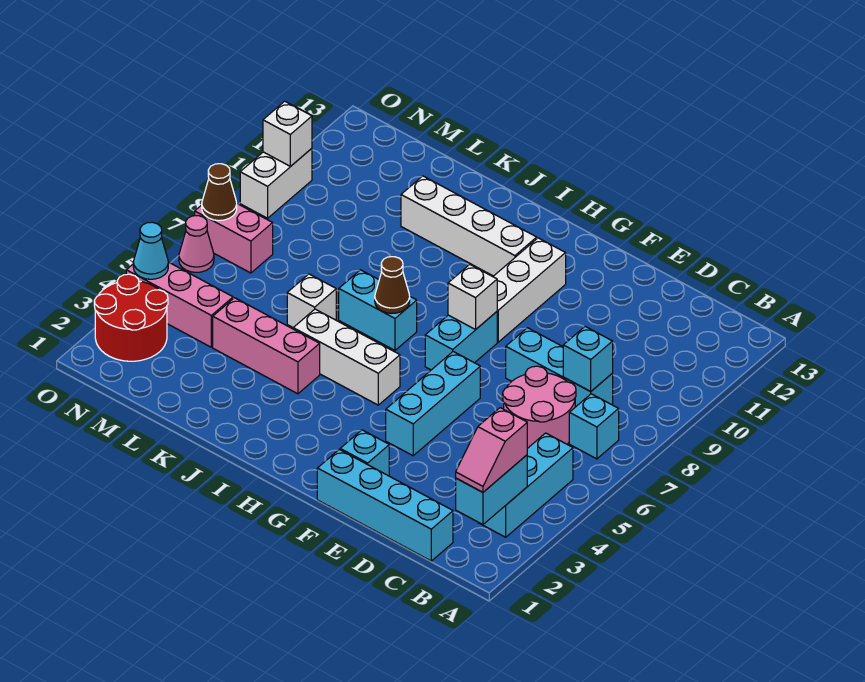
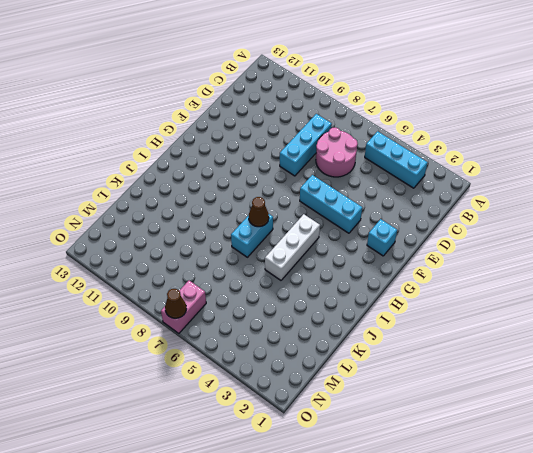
none -> cyan 1x1 brick [569,394,619,459]
none -> cyan 1x4 brick [317,450,453,561]
none -> cyan 1x2 brick [425,312,497,370]

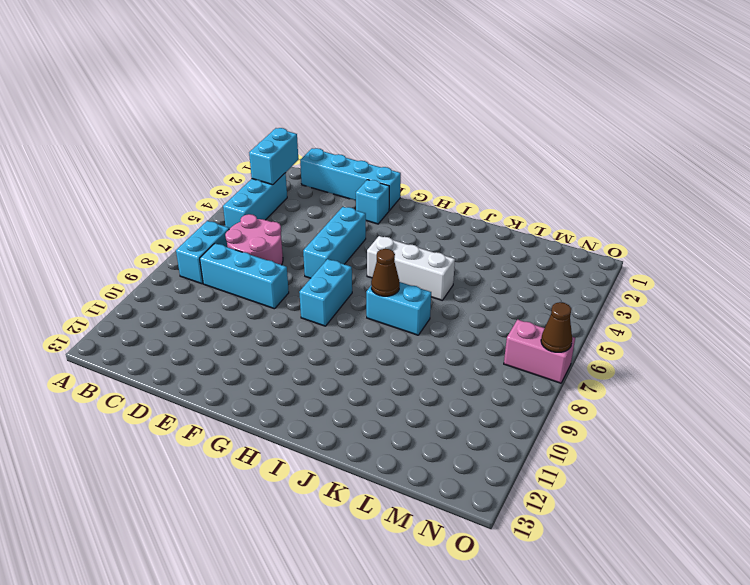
cyan 1x2 brick [176,221,229,284] -> cyan 1x1 brick [569,394,619,459]
none -> white 1x3 brick [493,238,566,342]
none -> white 1x4 brick [401,176,537,276]
none -> pink 1x3 brick [213,298,320,394]

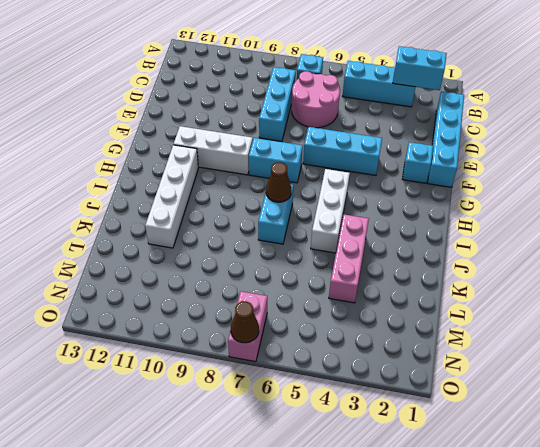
none -> white 1x1 brick [287,274,336,327]
none -> pink 1x3 brick [126,262,233,347]
none -> red 2x2 round brick [94,274,168,361]

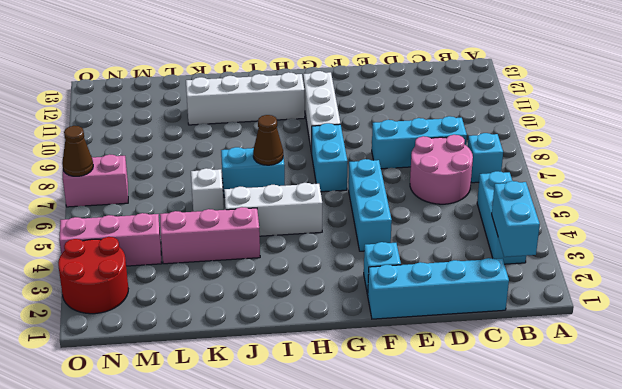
none -> pink 1x1 cone [179,216,214,272]
none -> white 1x2 brick [240,148,312,218]
none -> cyan 1x1 brick [563,326,613,391]

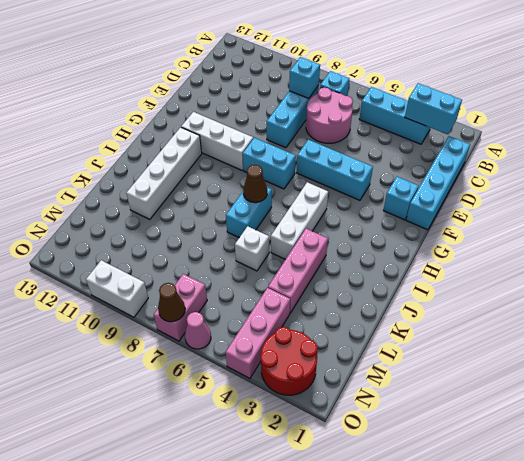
none -> white 1x1 brick [448,265,497,330]
none -> cyan 1x1 cone [133,222,168,279]
none -> white 1x1 brick [263,101,312,167]

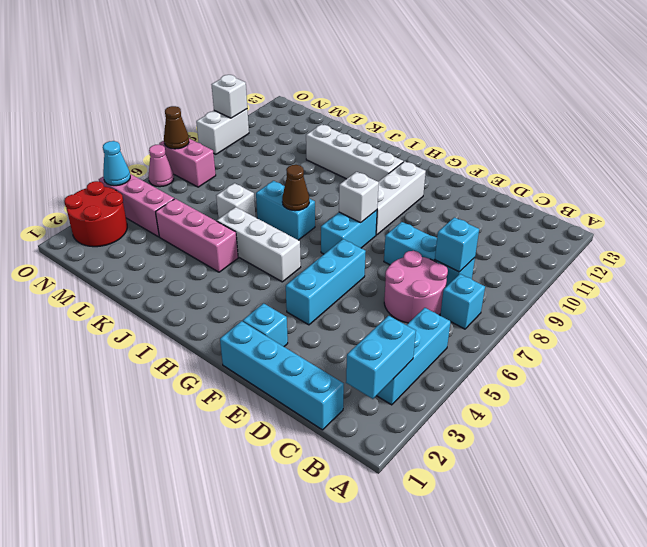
none -> pink 1x2 slope [456,408,527,492]

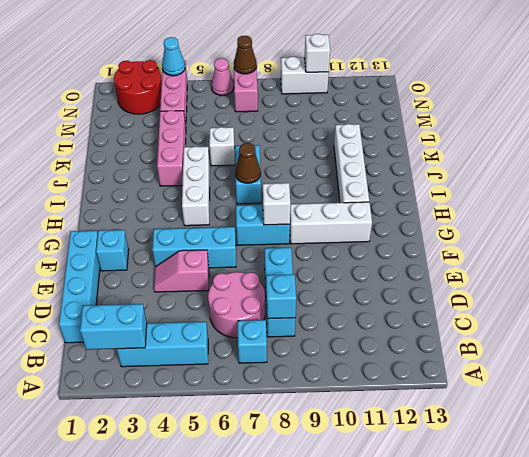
pink 1x2 slope [154,250,209,292] -> pink 1x2 slope moved to [456,408,527,492]

